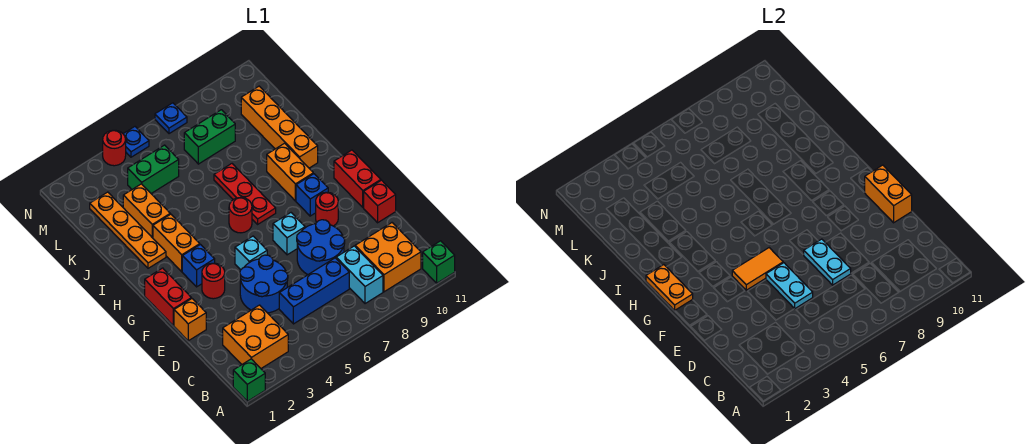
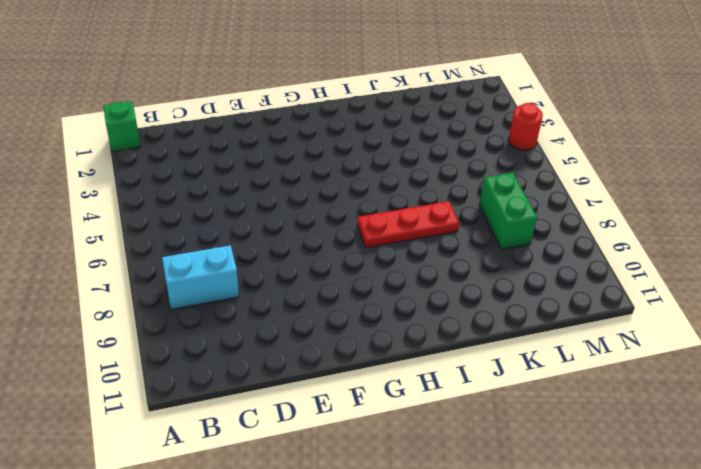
none -> green 1x1 brick [423,241,455,283]
none -> orange 2x2 brick [223,305,288,368]
none -> orange 2x2 brick [355,223,421,292]
none -> blue 1x3 brick [279,258,349,324]

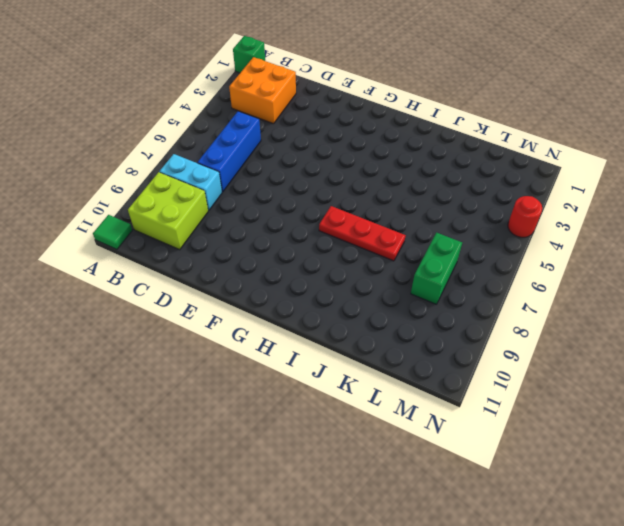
green 1x1 tile [93,215,132,249] -> green 1x1 brick [423,241,455,283]
lime 2x2 brick [128,172,208,250] -> orange 2x2 brick [355,223,421,292]
none -> blue 2x2 round brick [240,255,288,313]
none -> blue 2x2 round brick [297,220,345,275]
none -> orange 1x1 brick [174,299,206,341]
none -> red 1x1 brick [364,180,396,223]

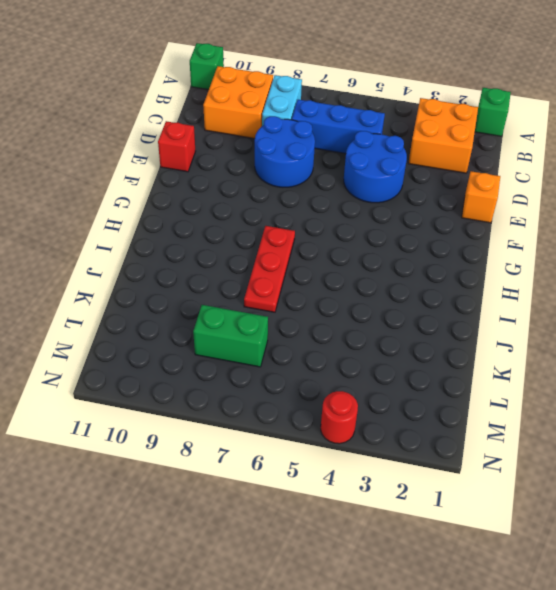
none -> red 1x2 brick [145,268,191,326]
none -> red 1x1 round brick [202,263,225,299]
none -> cyan 1x1 brick [235,236,267,270]
none -> cyan 1x1 brick [273,213,305,255]

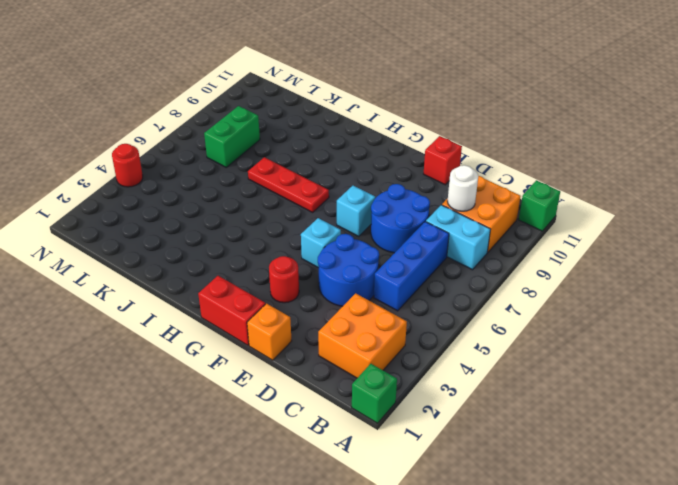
white 1x1 round brick [447,165,478,211] -> none
none -> red 1x1 round brick [316,192,338,226]
none -> red 1x2 brick [334,150,381,207]
none -> blue 1x1 brick [182,245,215,287]
none -> blue 1x1 brick [296,174,328,216]

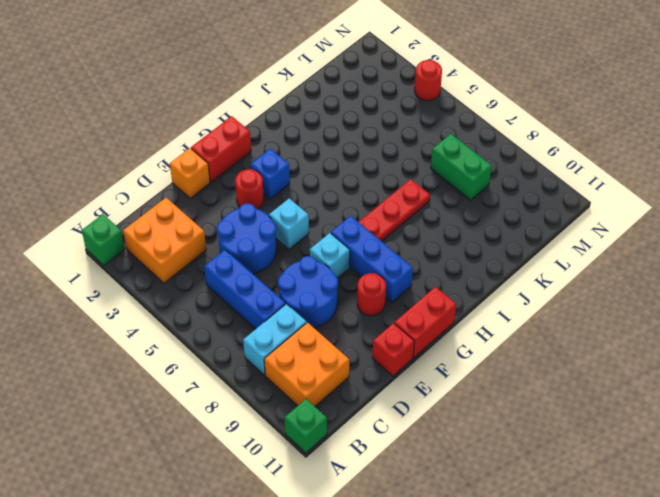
blue 1x3 brick [331,216,413,303] -> blue 1x1 brick [296,174,328,216]
none -> orange 1x2 brick [153,214,200,272]
none -> red 1x1 round brick [229,198,252,233]
none -> orange 1x2 brick [267,143,313,201]
none -> orange 1x4 plate [90,192,166,268]

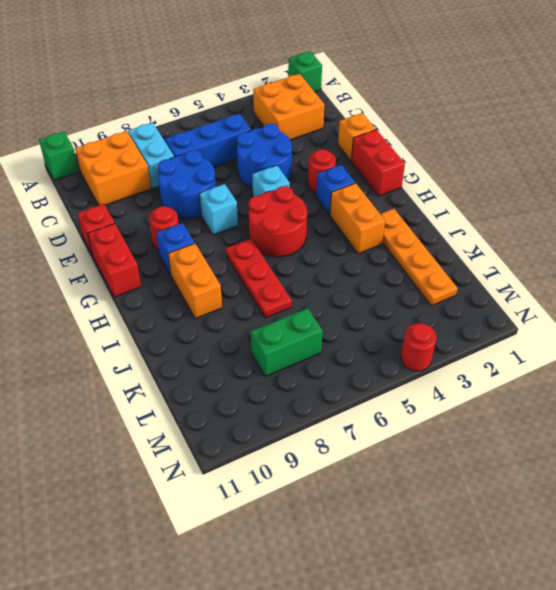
red 2x2 round brick [249,186,307,257] -> red 1x1 round brick [229,198,252,233]
none -> orange 1x4 brick [241,86,318,168]
none -> orange 1x2 brick [123,184,170,238]
none -> green 1x2 brick [128,145,179,193]
none -> blue 1x1 plate [123,127,149,157]

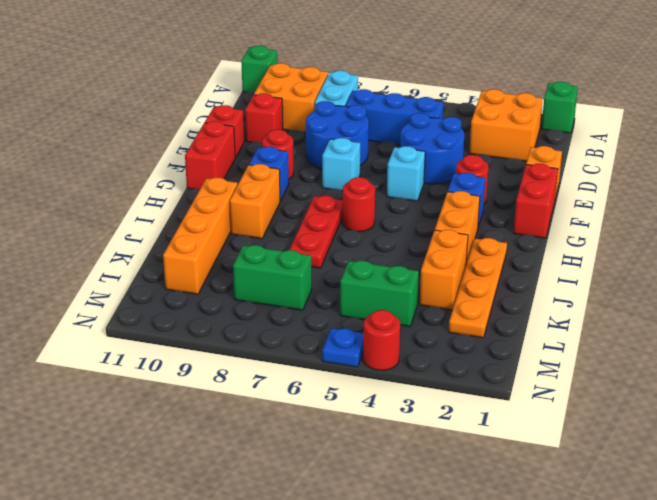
red 1x1 brick [245,93,283,143] -> none
none -> blue 1x1 plate [155,103,187,134]
none -> cyan 1x2 plate [766,263,813,309]
none -> cyan 1x2 plate [804,239,851,285]
none -> orange 1x2 brick [864,165,912,223]

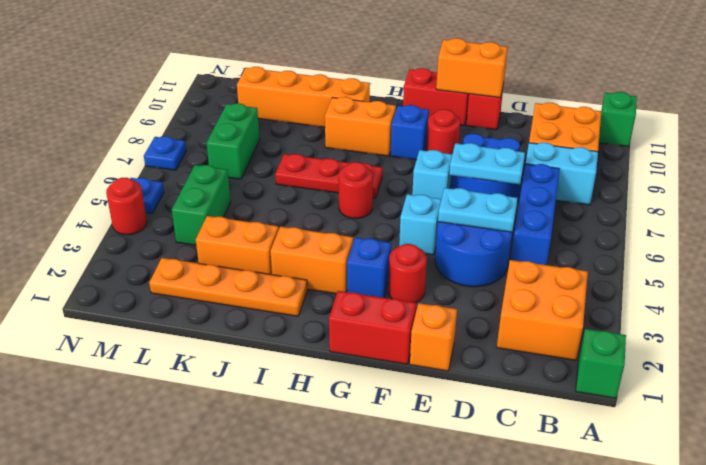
none -> orange 1x2 tile [732,248,783,290]
none -> orange 1x2 plate [646,265,693,310]

